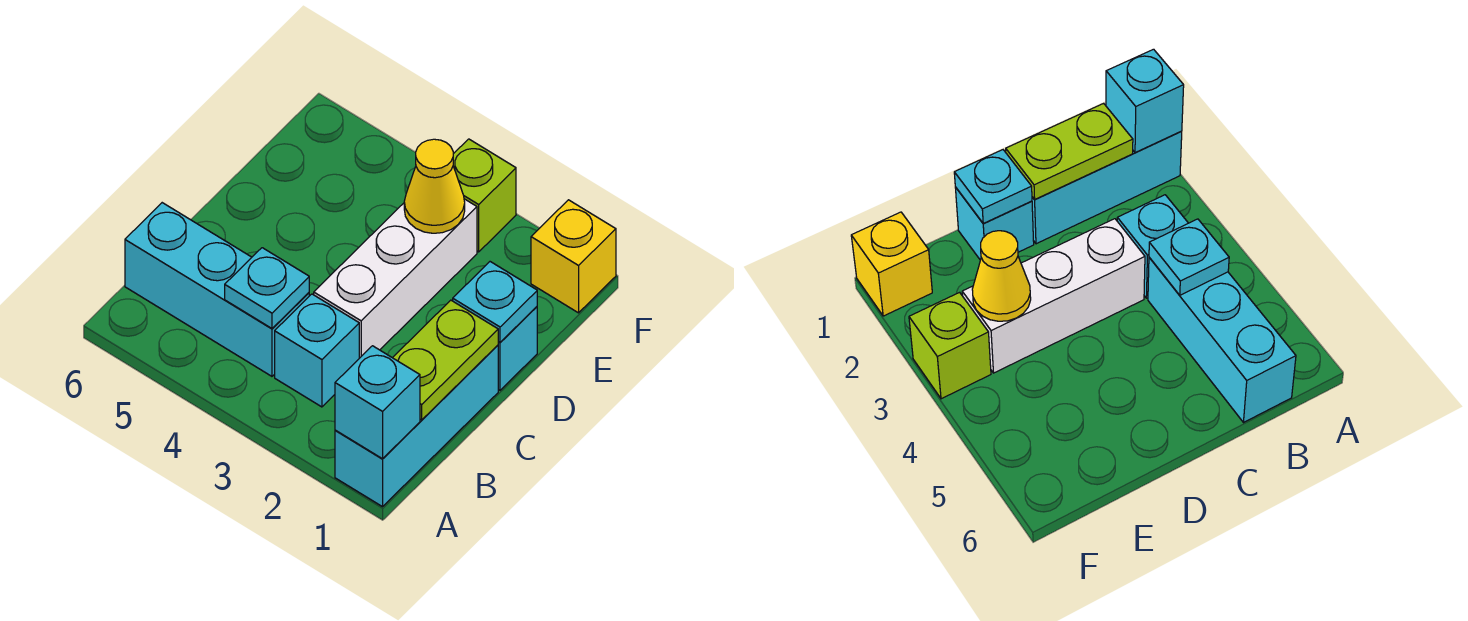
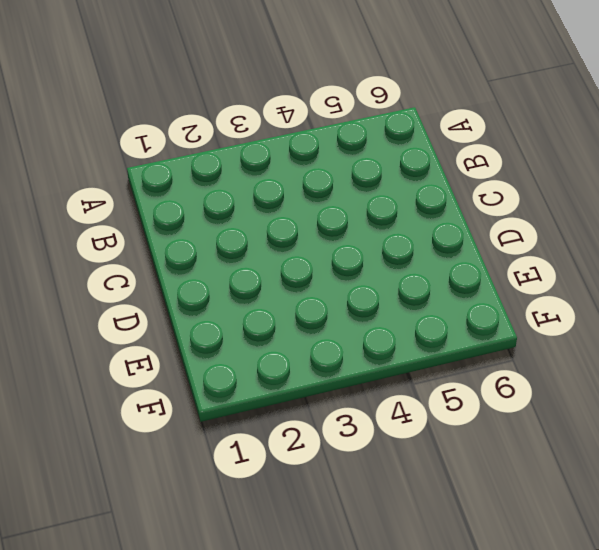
none -> cyan 1x3 brick [335,345,498,507]
none -> cyan 1x1 brick [275,294,359,407]
none -> cyan 1x3 brick [125,203,309,376]

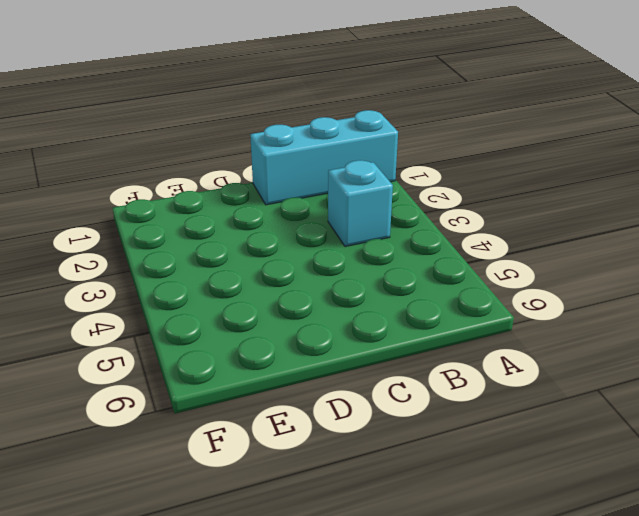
none -> cyan 1x3 brick [125,203,309,376]
none -> white 1x3 brick [314,199,477,358]
none -> cyan 1x1 brick [498,307,537,390]

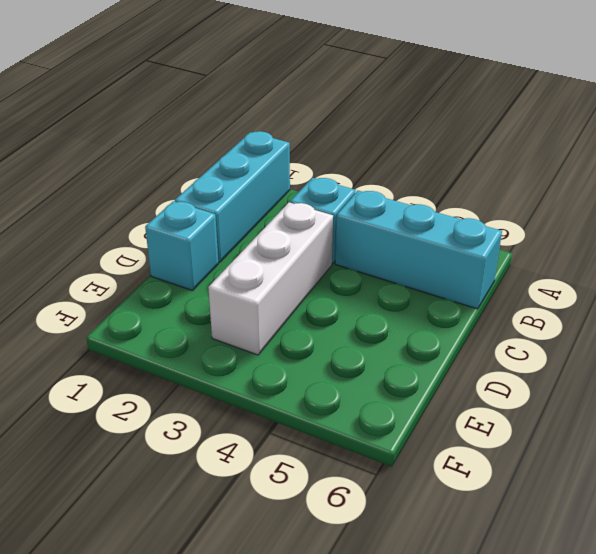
none -> yellow 1x1 brick [531,200,616,313]
none -> lime 1x1 brick [453,139,516,252]
none -> cyan 1x1 brick [335,346,420,459]

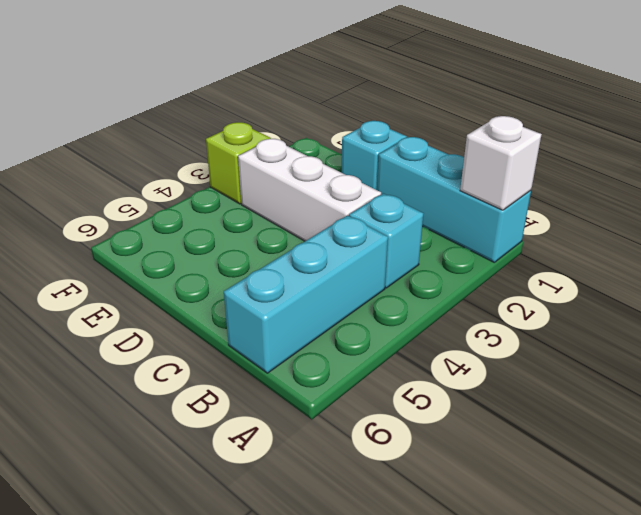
white 1x1 brick [460,116,542,210] -> cyan 1x1 brick [335,346,420,459]
none -> yellow 1x1 brick [531,200,616,313]
none -> lime 1x2 plate [393,300,498,420]
none -> cyan 1x1 plate [225,248,309,328]

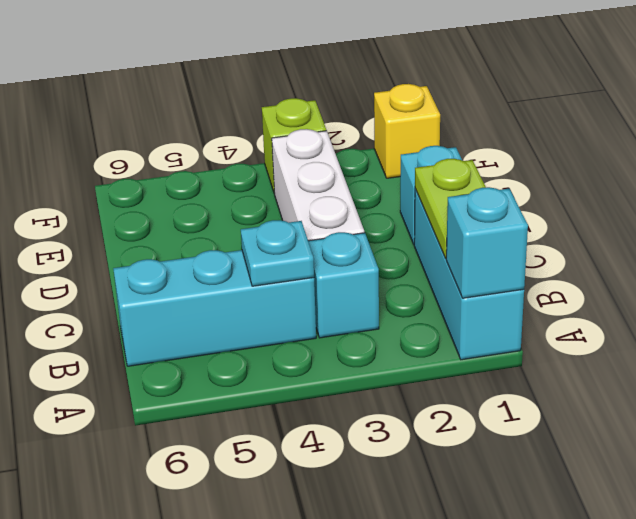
none -> cyan 1x1 plate [453,262,537,342]
none -> yellow 1x1 cone [404,139,465,233]

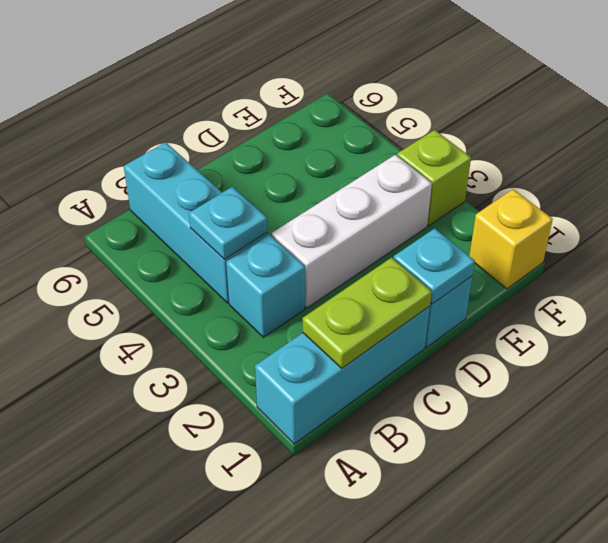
none -> cyan 1x1 brick [335,346,420,459]
none -> yellow 1x1 cone [404,139,465,233]

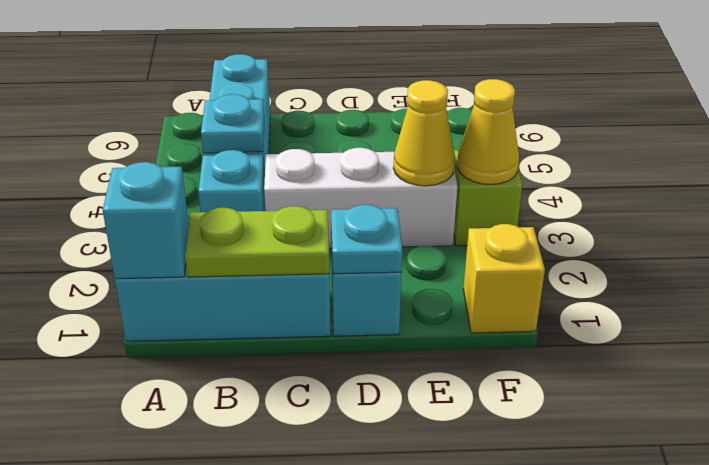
yellow 1x1 cone [457,79,519,185] -> none

